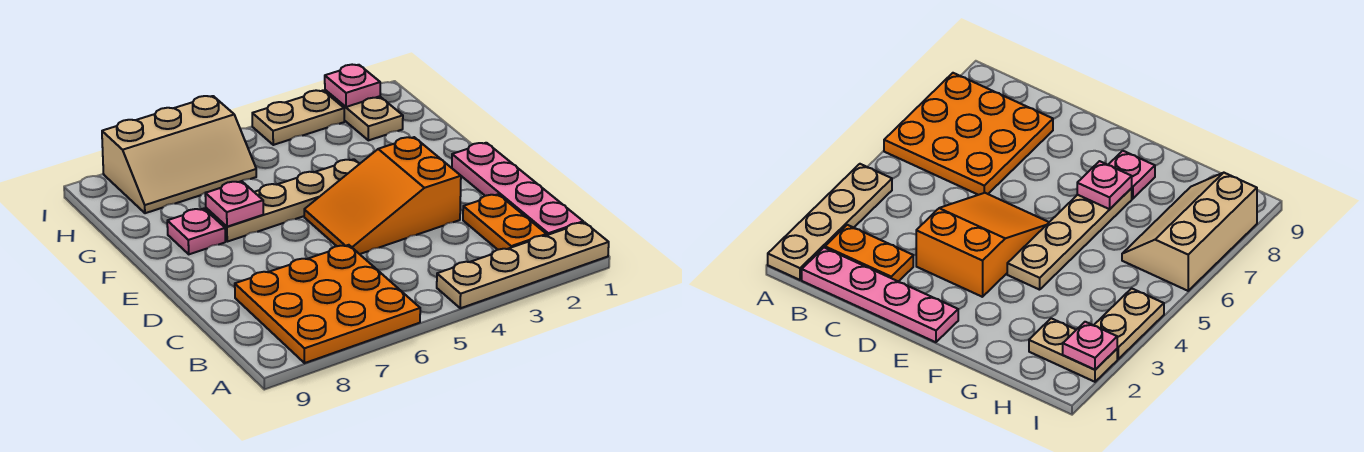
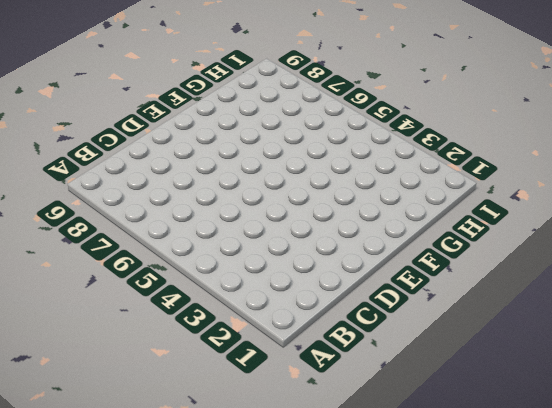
none -> tan 1x4 plate [437,222,609,308]
none -> orange 3x3 plate [235,245,420,363]
none -> pink 1x4 plate [452,143,583,235]

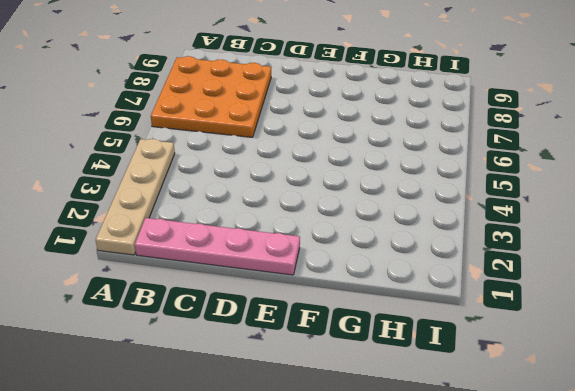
none -> orange 1x2 plate [463,194,546,250]
none -> orange 2x3 slope [304,137,461,254]
none -> tan 1x4 plate [206,159,359,242]

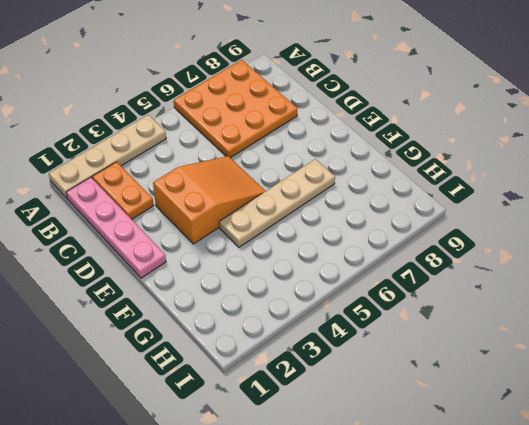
none -> pink 1x1 plate [167,209,225,254]
none -> tan 1x2 plate [325,90,403,140]
none -> tan 2x3 slope [102,96,256,213]

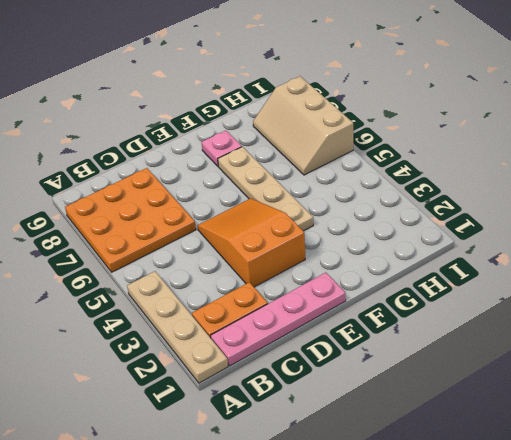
none -> tan 1x2 plate [325,90,403,140]
none -> tan 1x2 plate [252,90,344,145]
none -> pink 1x1 plate [205,181,263,227]

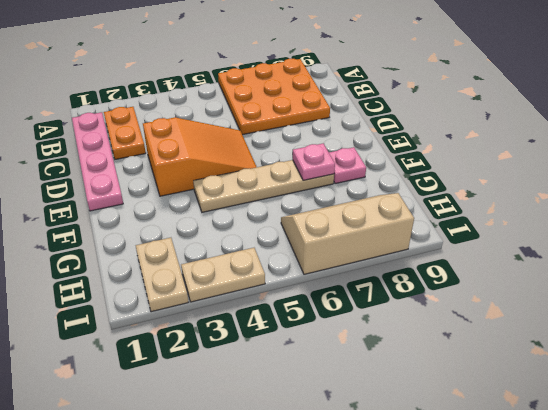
none -> tan 1x4 plate [437,222,609,308]
none -> pink 1x1 plate [325,65,380,107]

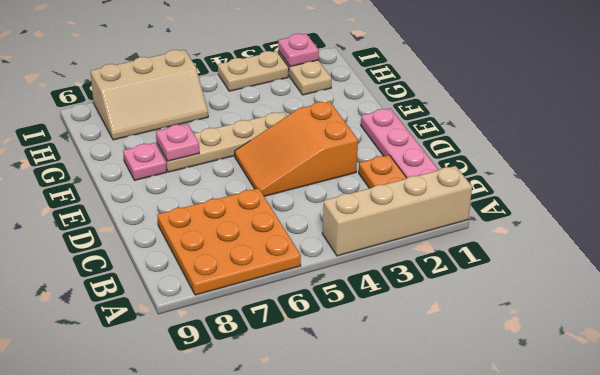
tan 1x4 brick [322,166,472,256] -> tan 1x4 plate [437,222,609,308]

